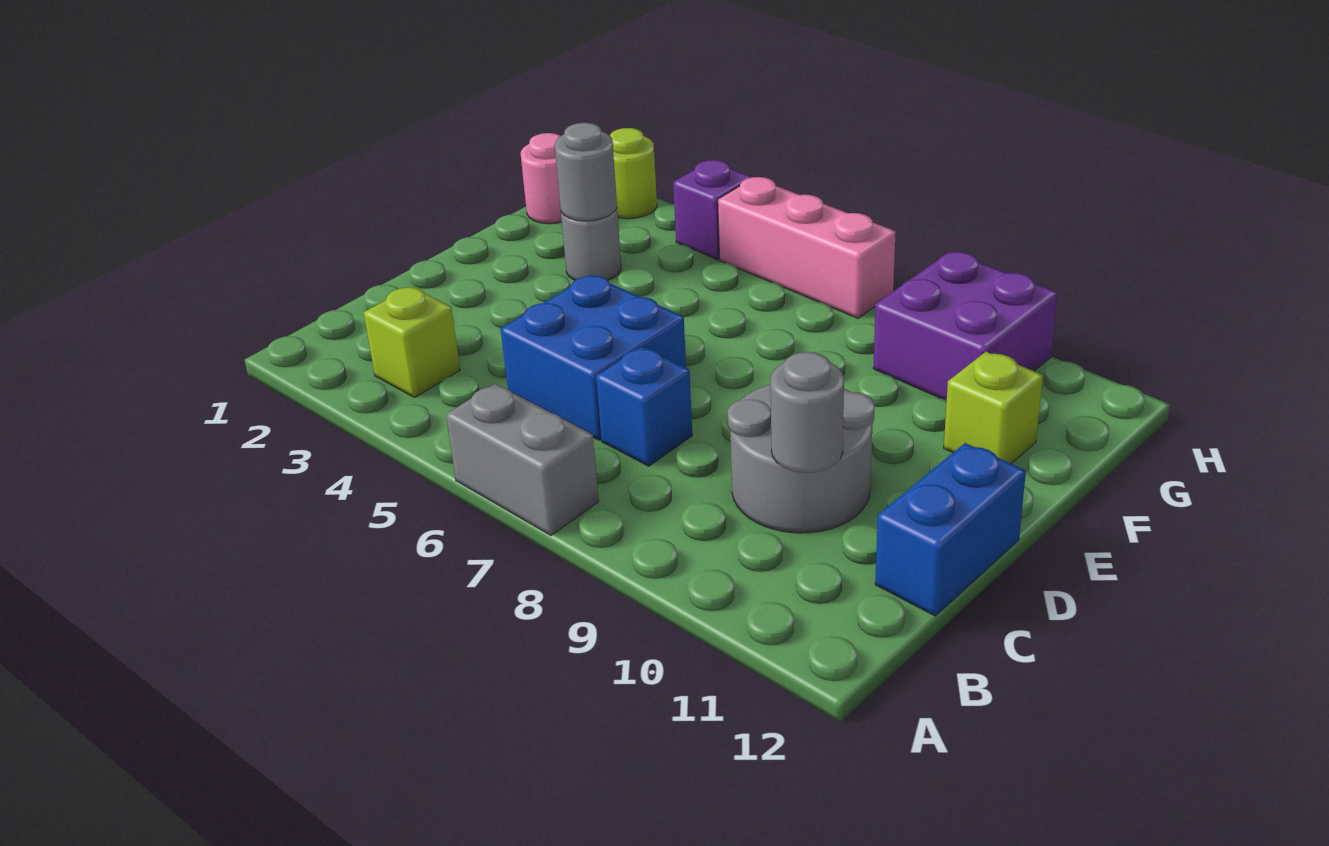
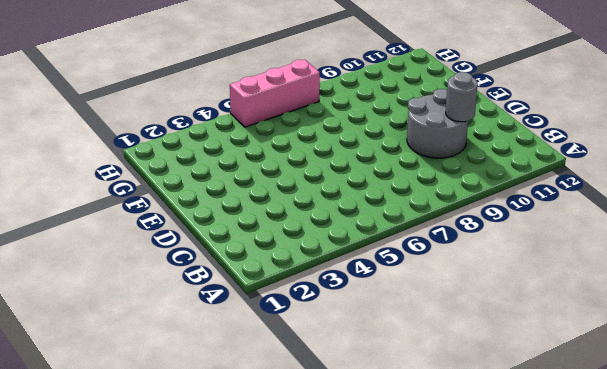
none -> grey 1x2 brick [446,384,599,535]
none -> lime 1x1 brick [364,287,460,398]
none -> blue 2x2 brick [501,275,686,440]

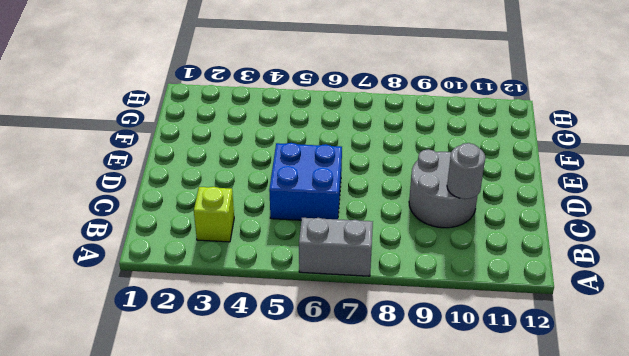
none -> blue 1x1 brick [596,347,692,466]
none -> blue 1x2 brick [875,443,1026,616]
none -> grey 1x1 round brick [561,208,621,280]

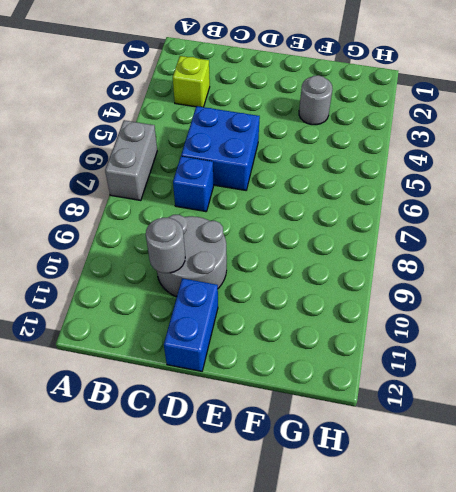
blue 1x2 brick [164,278,218,371] -> blue 1x2 brick turned to [875,443,1026,616]
none -> lime 1x1 brick [944,352,1043,463]
none -> pink 1x1 round brick [521,133,562,224]
none -> purple 2x2 brick [873,252,1058,401]

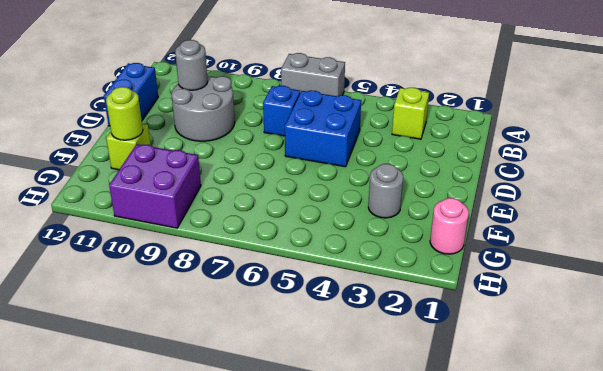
lime 1x1 round brick [106,87,143,140] -> lime 1x1 round brick moved to [610,128,657,219]
none -> purple 1x1 brick [673,160,752,259]
none -> pink 1x3 brick [718,177,896,318]
none -> grey 1x1 round brick [555,123,617,221]

